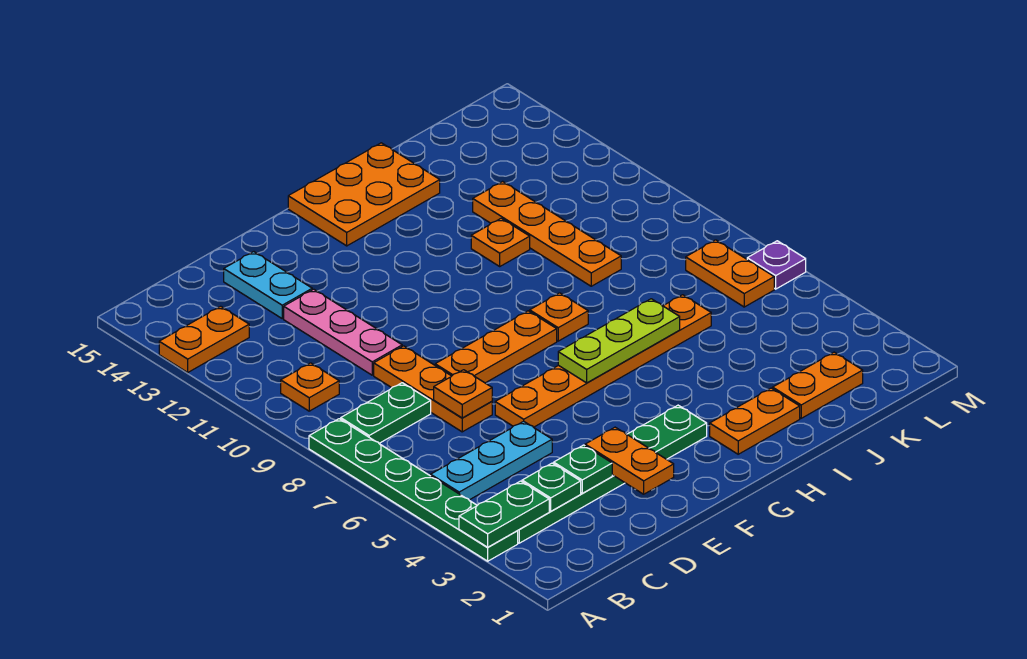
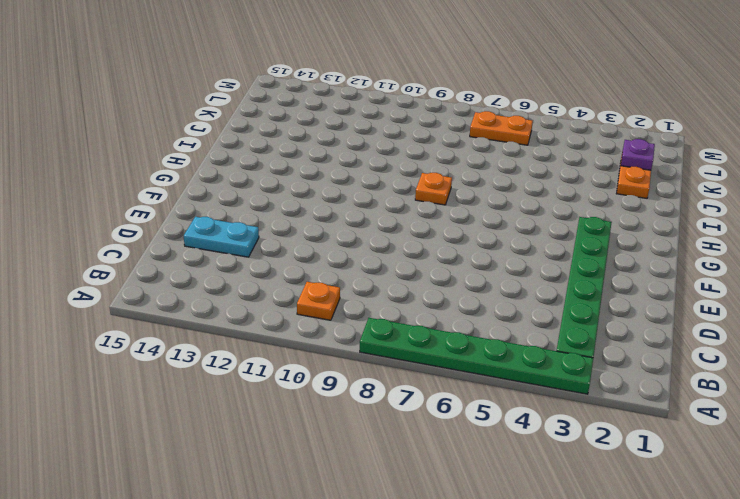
purple 1x1 plate [621,139,655,170] -> purple 1x1 plate moved to [747,241,806,289]
none -> orange 1x2 plate [159,306,249,372]
none -> cyan 1x3 plate [431,421,552,500]
none -> green 1x2 plate [341,383,431,443]

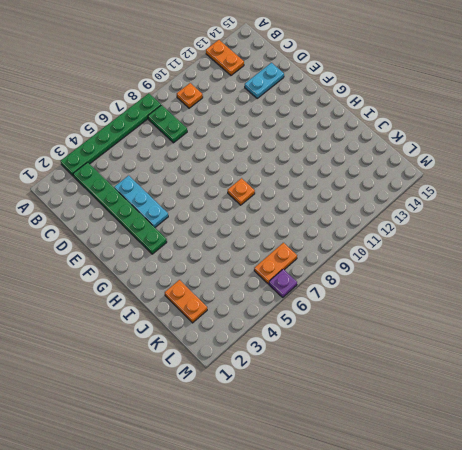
cyan 1x3 plate [114,175,168,227] -> cyan 1x3 plate moved to [431,421,552,500]
none -> orange 1x3 plate [374,346,492,432]
none -> pink 1x3 plate [284,289,402,375]
none -> orange 1x6 plate [495,295,711,427]

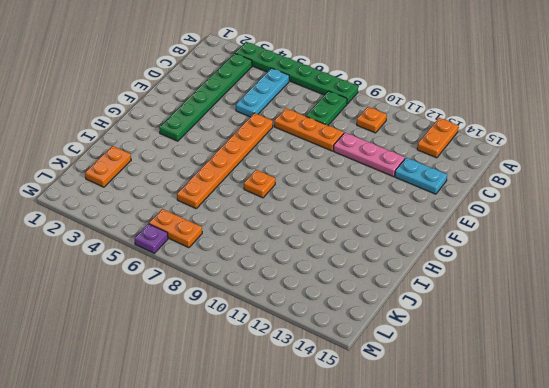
none -> orange 1x3 plate [435,311,557,383]
none -> orange 2x3 plate [288,143,440,246]
none -> orange 1x2 plate [710,388,800,454]

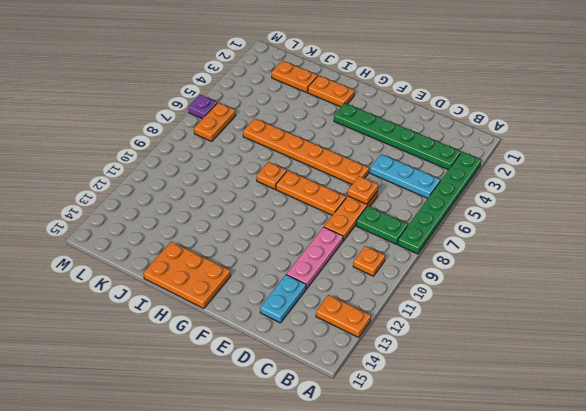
none -> orange 1x1 plate [471,218,530,266]
none -> orange 1x4 plate [473,181,621,286]
none -> green 1x2 plate [459,481,549,547]

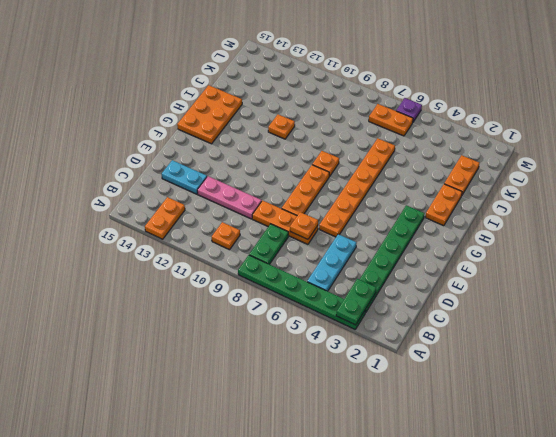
none -> orange 1x4 plate [473,181,621,286]
none -> green 1x1 plate [522,463,581,511]
none -> green 1x1 plate [554,445,612,493]

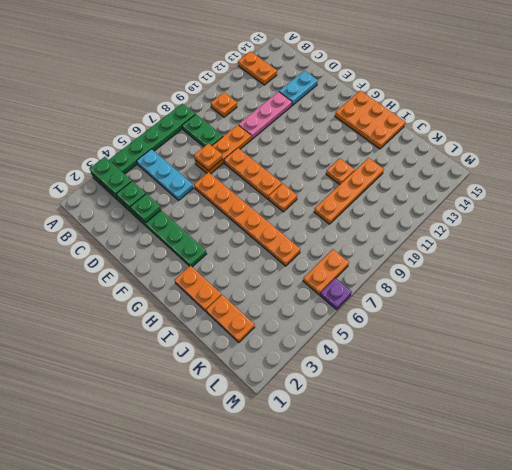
none -> orange 1x2 plate [585,427,674,494]
none -> lime 1x3 plate [558,299,680,383]

